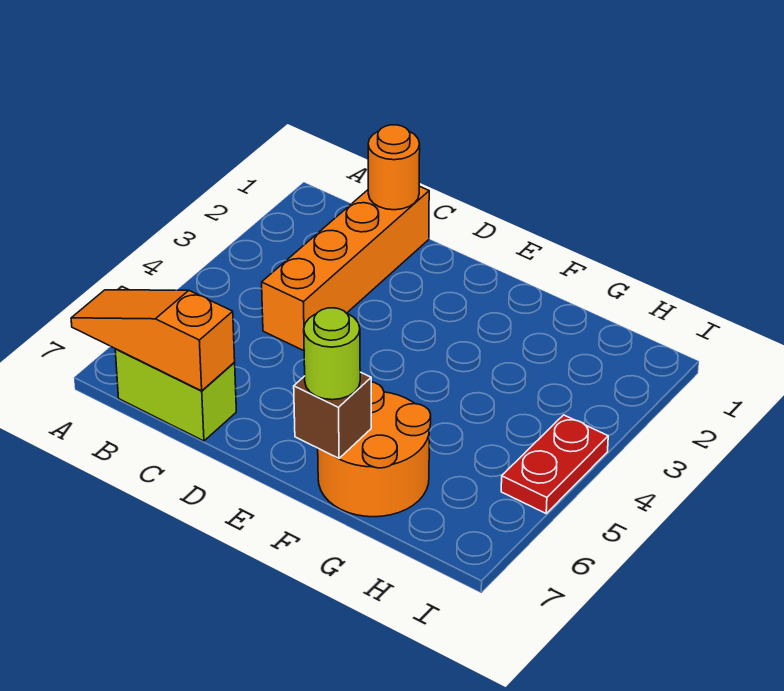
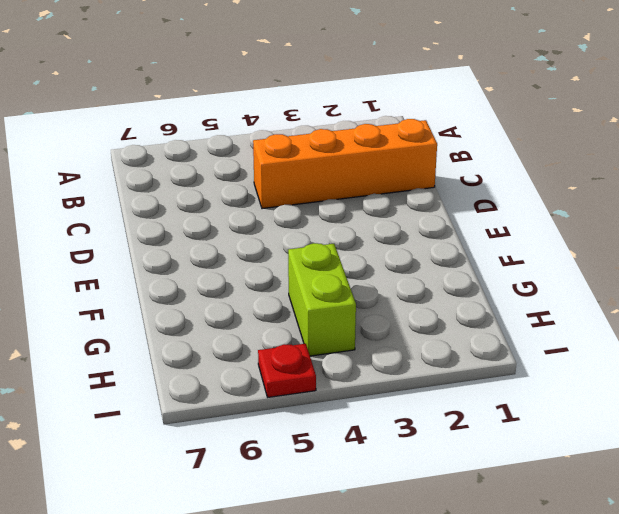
lime 1x2 brick [288,243,356,356] -> lime 1x2 brick moved to [115,349,236,441]
red 1x1 plate [258,344,316,397] -> red 1x2 plate [501,415,608,513]
none -> orange 2x2 round brick [318,382,431,517]
none -> orange 1x3 slope [71,290,235,391]

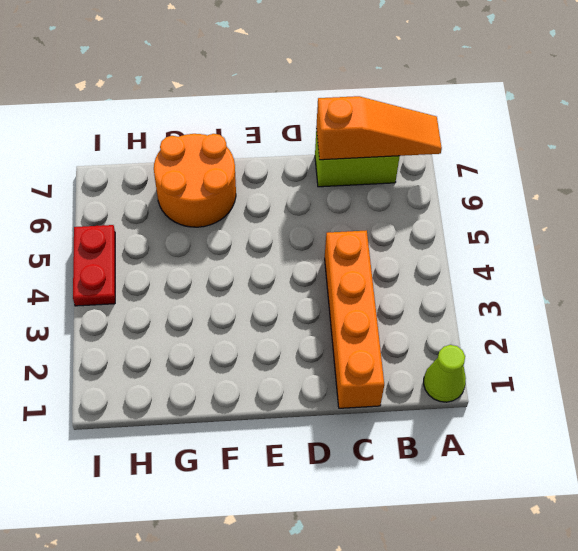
lime 1x1 cone [424,345,466,402] -> none
none -> orange 1x1 round brick [368,125,420,210]
none -> brown 1x1 brick [294,372,371,458]

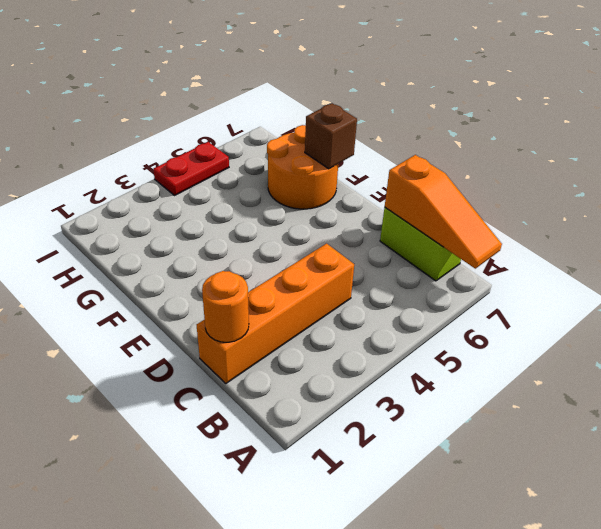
none -> lime 1x1 round brick [304,308,360,400]

